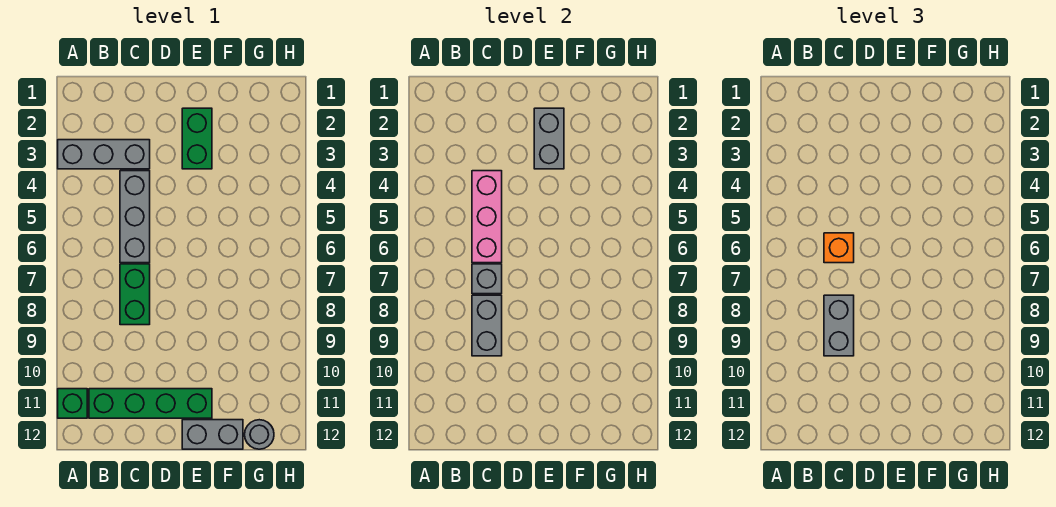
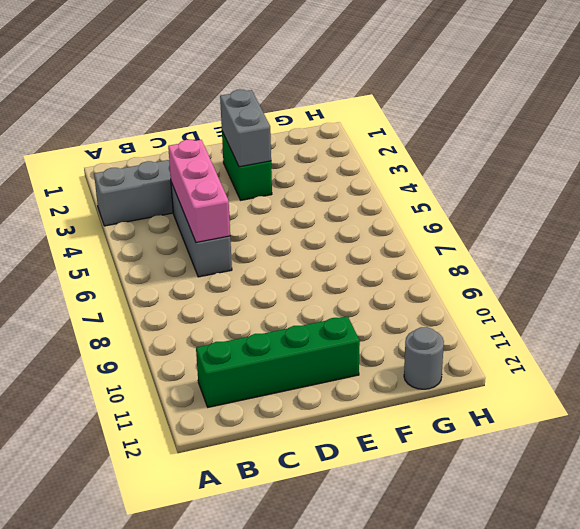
none -> green 1x1 brick [58,389,87,418]
none -> green 1x2 brick [120,264,150,325]
none -> grey 1x2 brick [182,420,243,449]

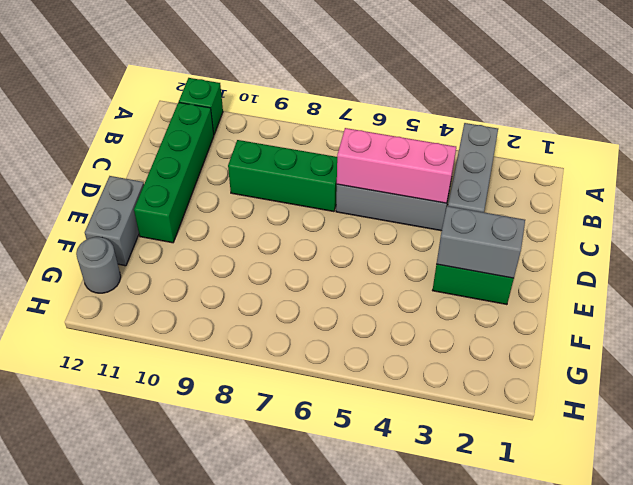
green 1x3 brick [228,140,337,212] -> green 1x2 brick [120,264,150,325]
none -> grey 1x1 brick [472,264,502,294]
none -> grey 1x2 brick [472,295,502,356]
none -> orange 1x1 brick [824,233,854,263]

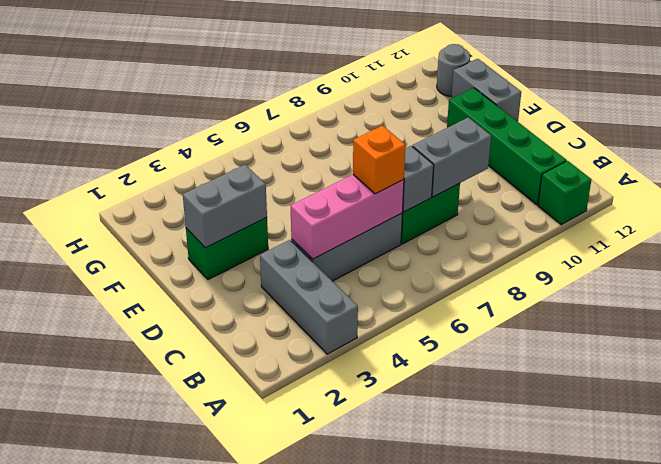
none -> grey 1x2 brick [824,295,854,356]

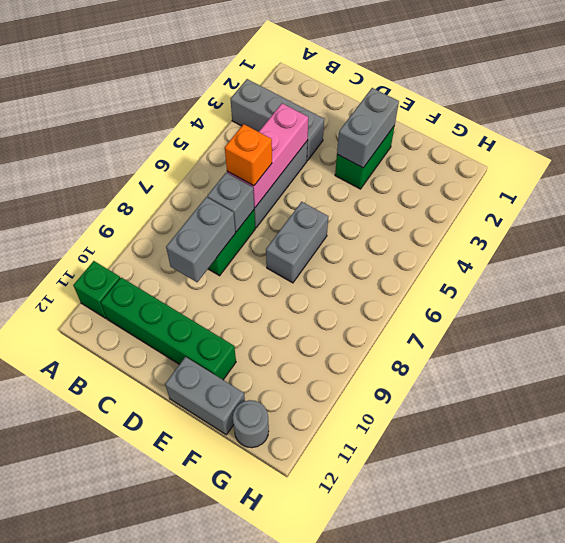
grey 1x2 brick [266,202,328,283] -> grey 1x2 brick moved to [824,295,854,356]

